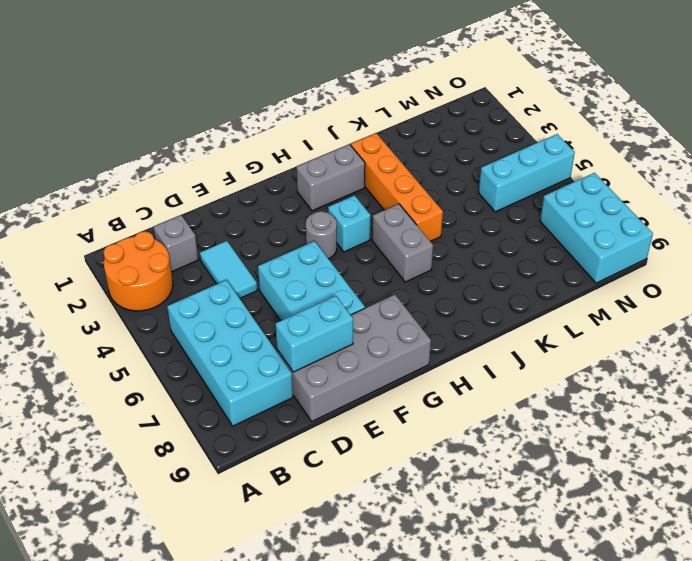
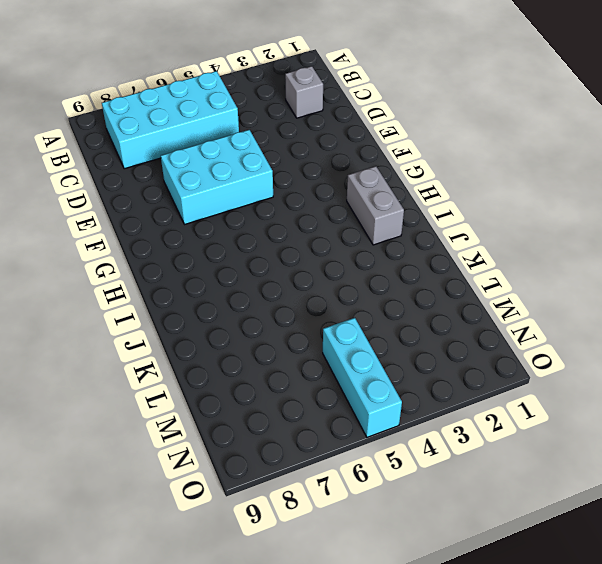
none -> orange 2x2 round brick [103,231,173,311]
none -> cyan 1x2 tile [200,241,257,298]
none -> grey 2x4 brick [277,295,431,421]

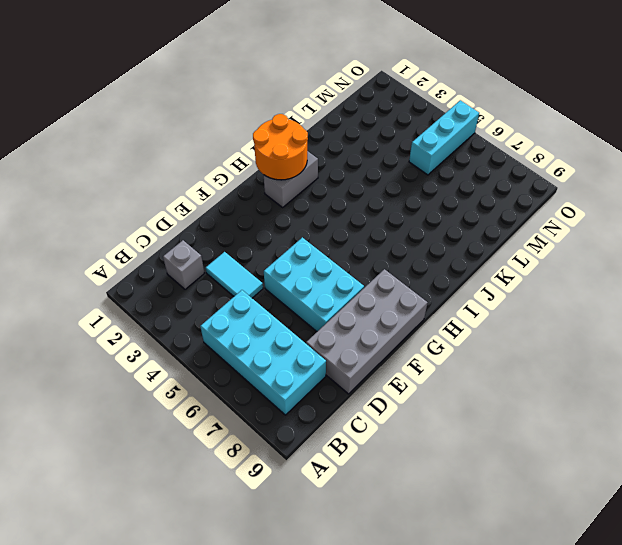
orange 2x2 round brick [253,114,308,180] -> orange 2x2 round brick moved to [103,231,173,311]
none -> grey 1x1 round brick [306,211,337,259]
none -> cyan 1x1 brick [328,196,371,252]
none -> grey 1x2 brick [372,204,433,282]

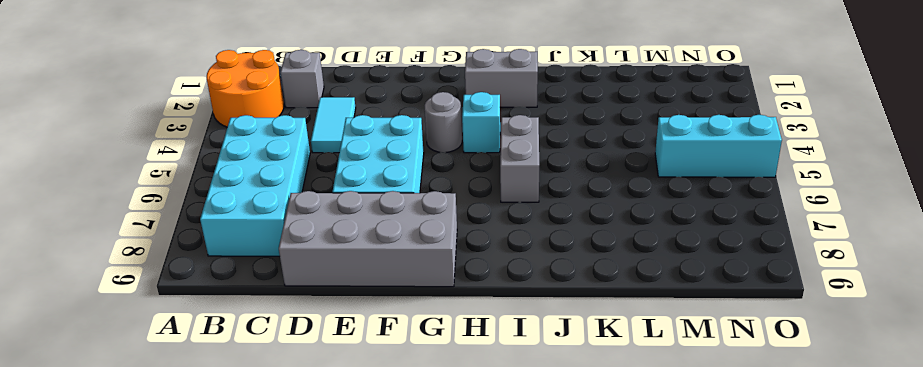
none -> orange 1x4 brick [351,133,443,241]
none -> cyan 2x3 brick [540,173,653,283]
none -> cyan 1x2 brick [275,296,353,372]

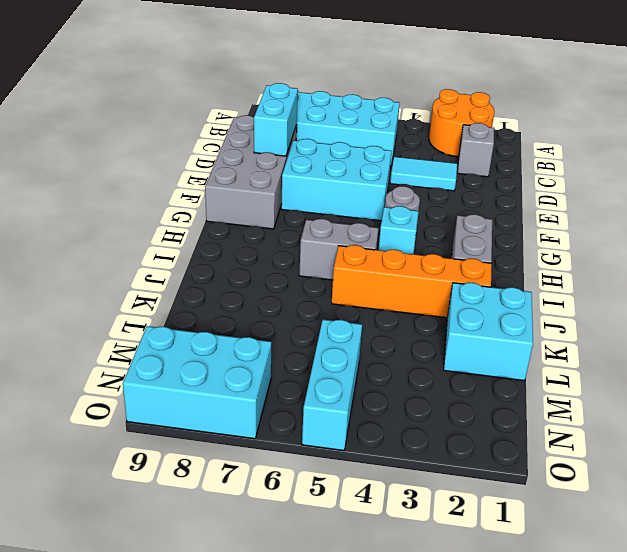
cyan 2x2 brick [444,283,533,381] -> none

